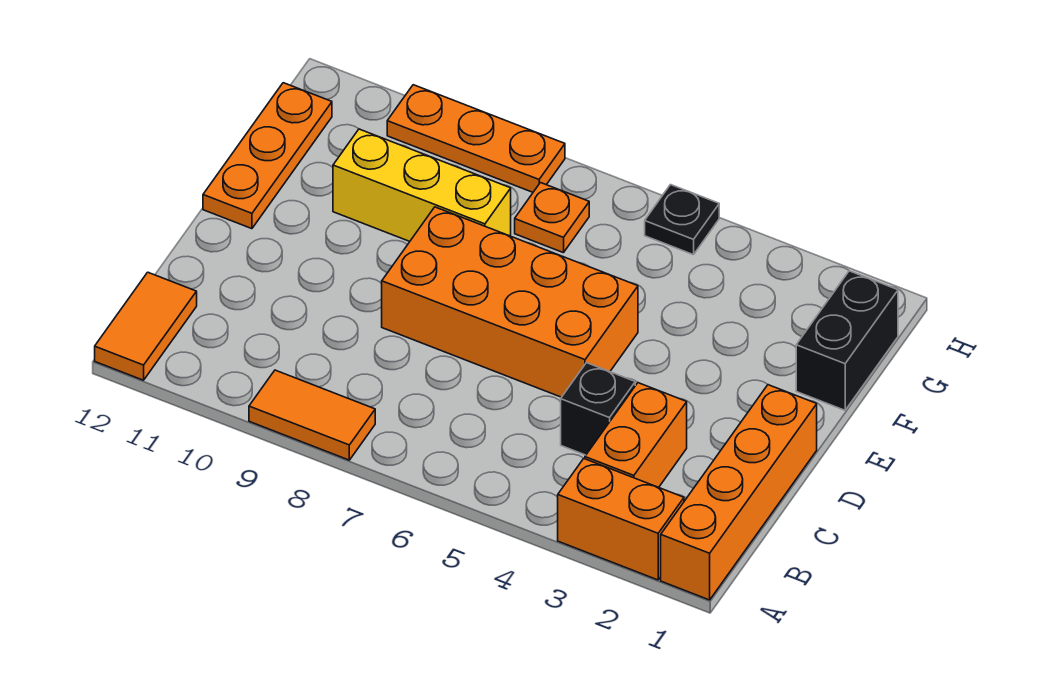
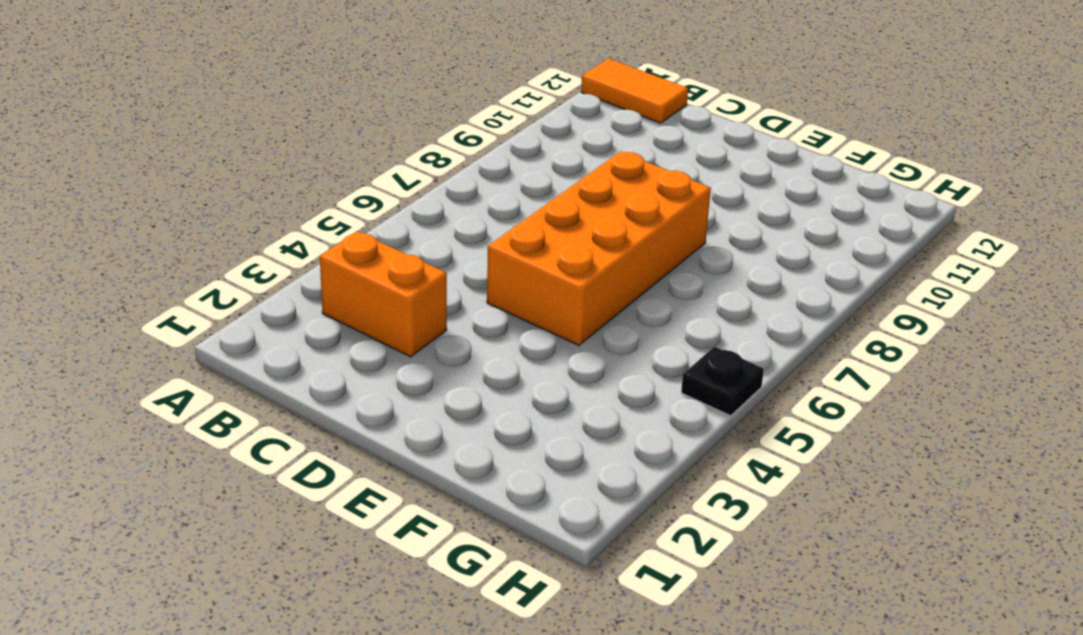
none -> orange 1x4 brick [661,385,817,600]
none -> orange 1x2 brick [558,459,684,580]
none -> orange 1x2 tile [249,370,375,460]

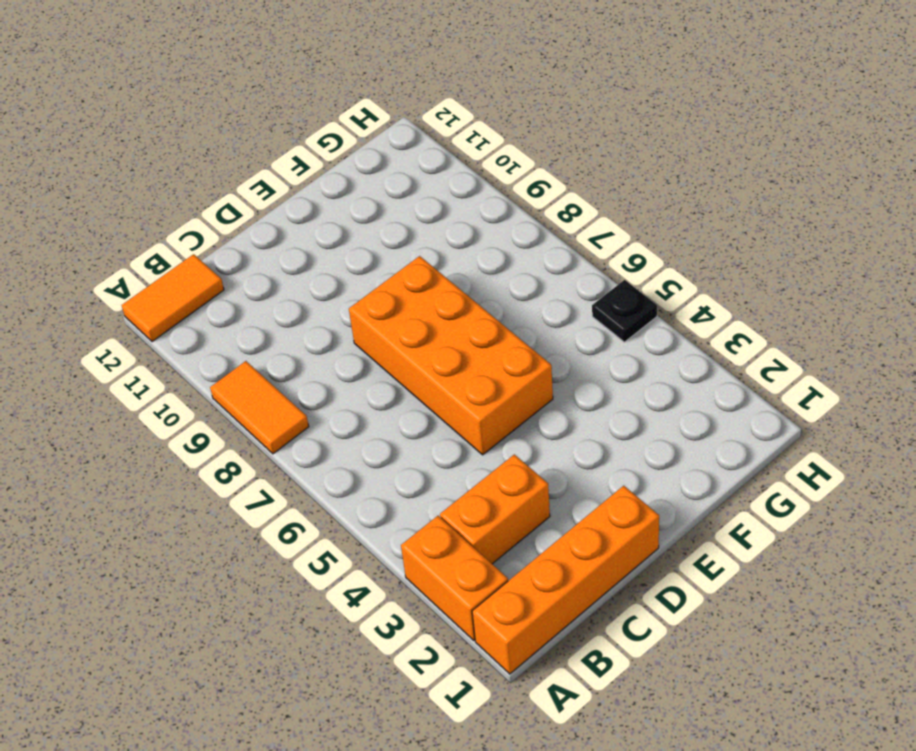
none -> black 1x1 brick [561,363,635,455]
none -> orange 1x3 plate [203,83,332,229]
none -> black 1x2 brick [796,271,898,410]

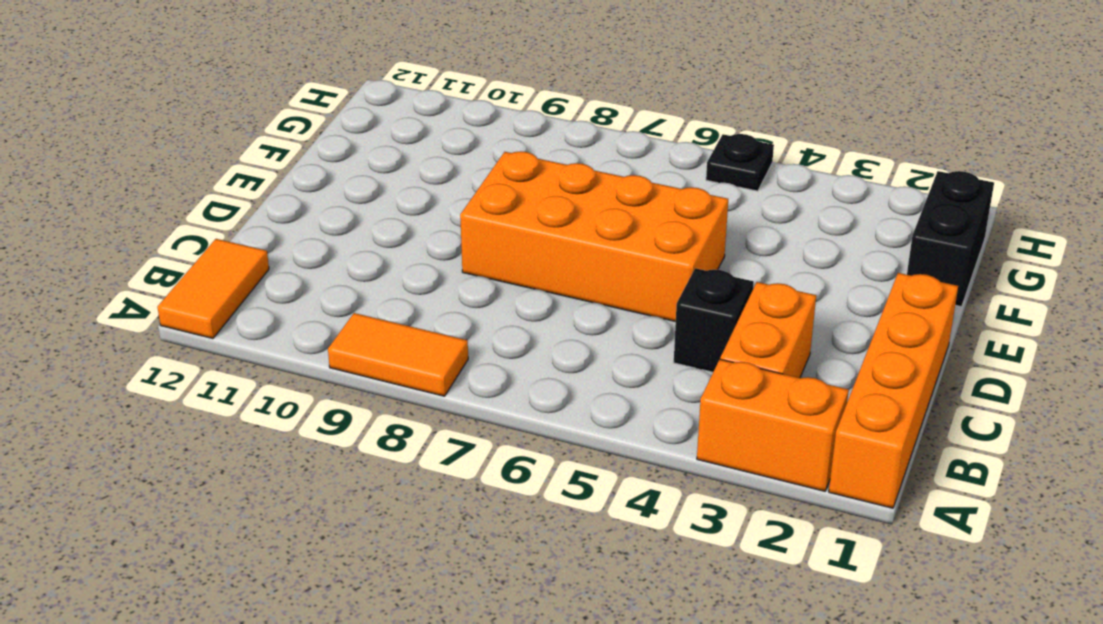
none -> orange 1x3 plate [203,83,332,229]
none -> yellow 1x3 brick [333,129,511,241]
none -> orange 1x1 plate [515,183,589,253]

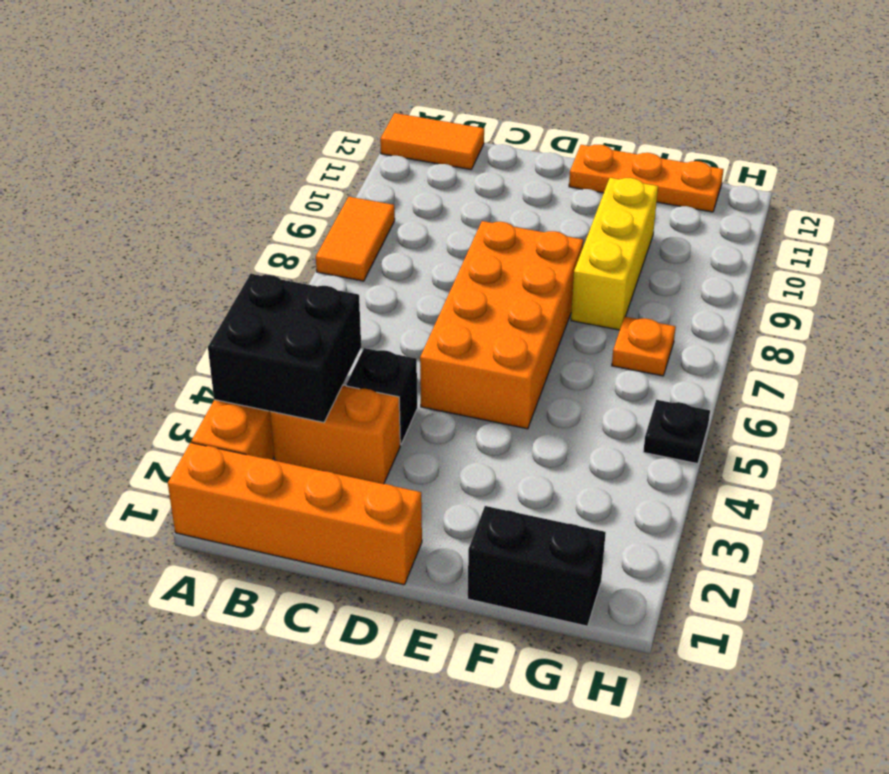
black 2x2 brick [208,274,361,422] -> none
none -> orange 1x3 plate [387,85,565,192]

